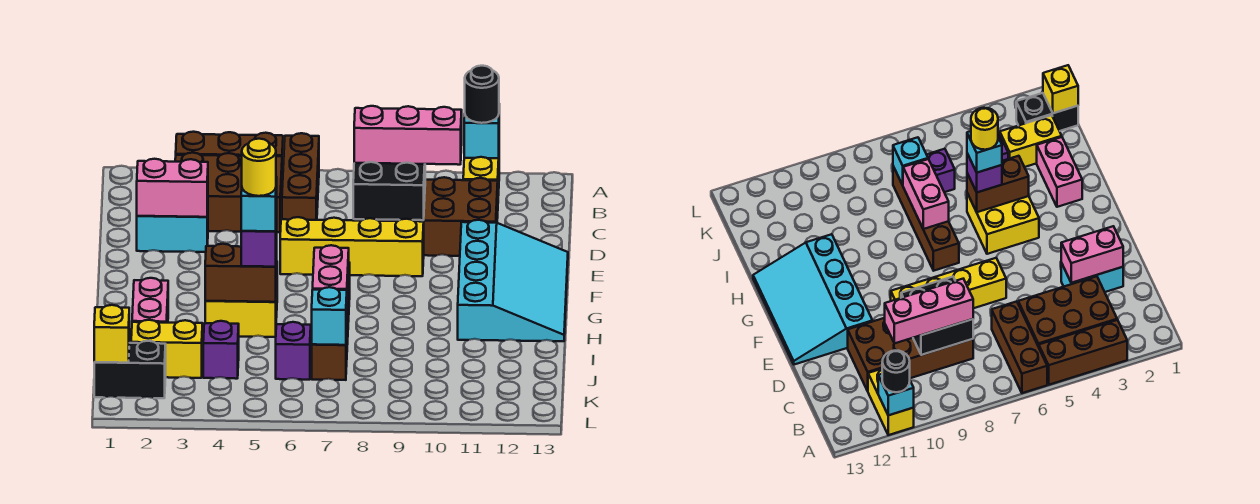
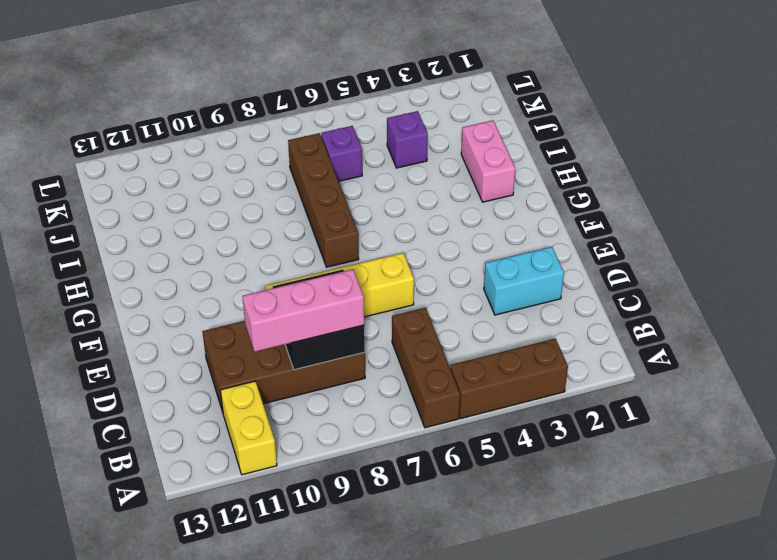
none -> brown 2x3 brick [175,153,282,232]
none -> cyan 3x4 slope [458,220,568,341]
none -> yellow 2x2 brick [205,283,277,337]

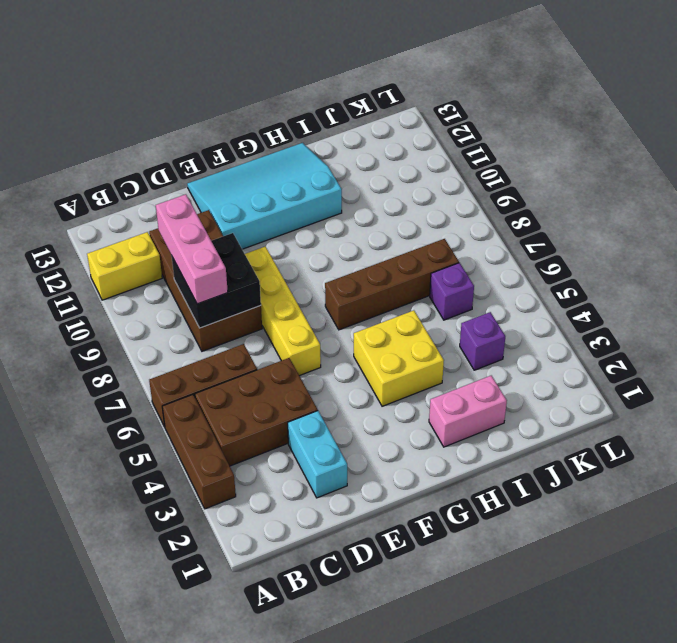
brown 2x3 brick [195,358,318,466] -> brown 2x3 brick turned to [175,153,282,232]
none -> yellow 1x2 brick [131,320,203,378]
none -> black 1x2 brick [94,341,166,398]
none -> cyan 1x1 brick [464,115,499,158]

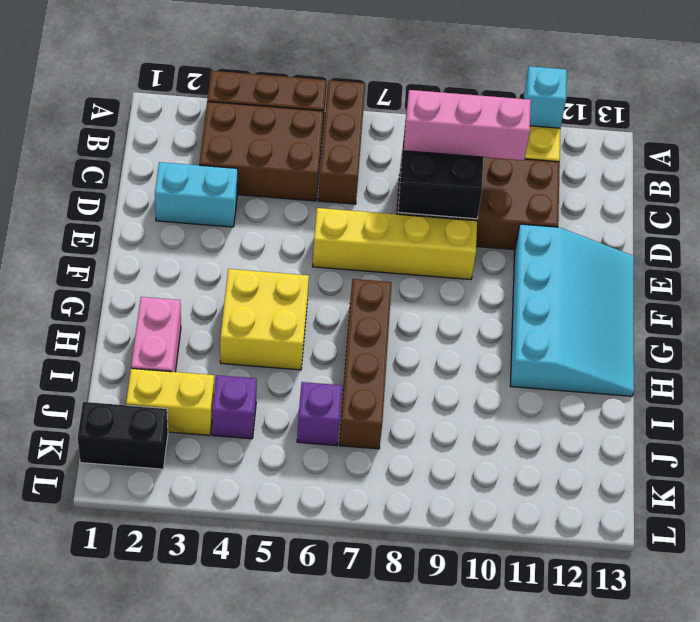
none -> pink 1x2 brick [137,159,208,217]
none -> brown 1x2 brick [205,244,277,302]
none -> pink 1x2 brick [313,245,349,309]

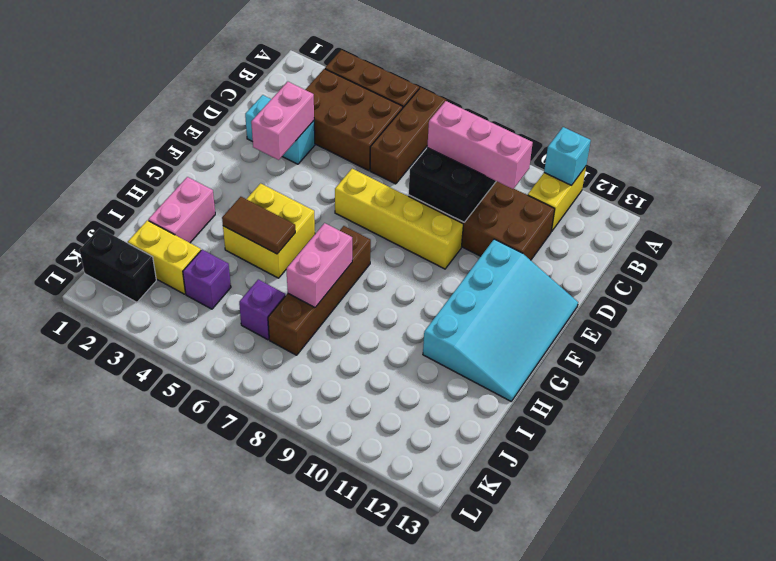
pink 1x2 brick [251,82,314,160] -> pink 1x2 brick turned to [137,159,208,217]
brown 1x2 tile [222,197,295,254] -> brown 1x2 brick [205,244,277,302]
none -> cyan 1x1 brick [312,287,347,345]
none -> yellow 1x1 brick [94,305,129,363]
none -> black 1x1 round brick [465,66,499,123]

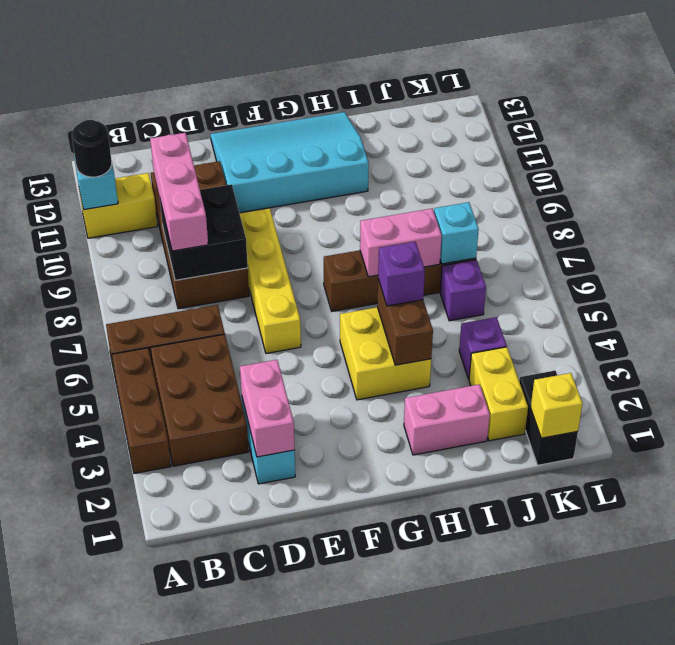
none -> cyan 1x1 brick [241,177,277,231]
none -> yellow 1x1 round brick [242,139,276,196]

